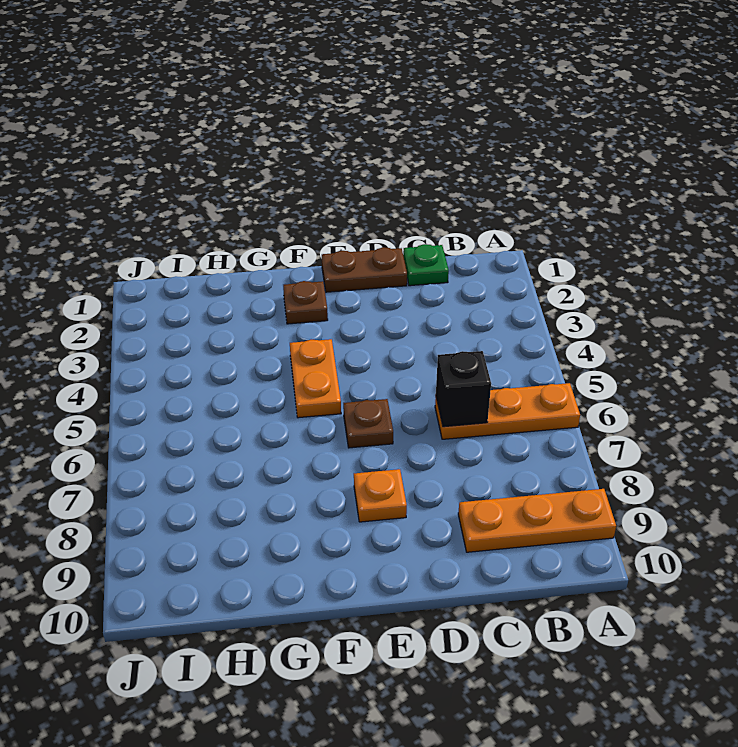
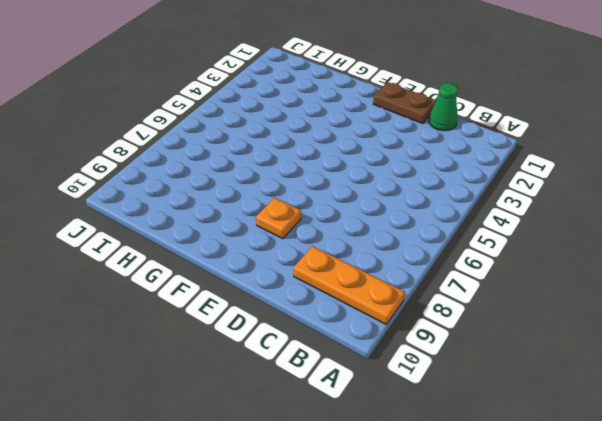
green 1x1 cone [429,83,458,131] -> green 1x1 plate [403,244,449,286]
none -> orange 1x3 plate [435,383,580,439]
none -> brown 1x1 plate [343,399,393,448]

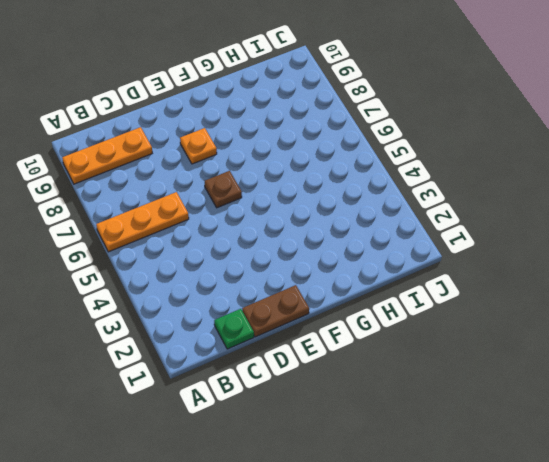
none -> brown 1x1 plate [283,281,328,324]
none -> orange 1x2 plate [290,339,341,418]

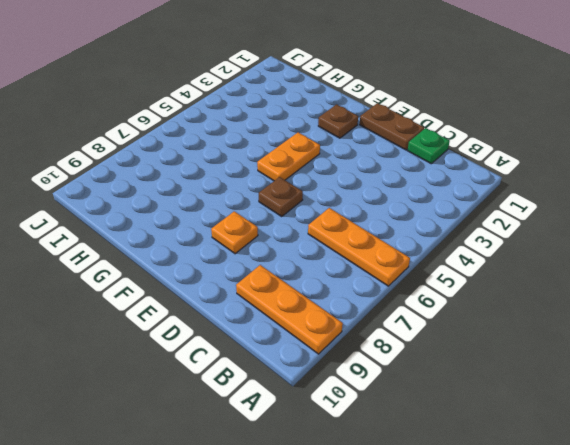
none -> black 1x1 brick [436,351,491,427]

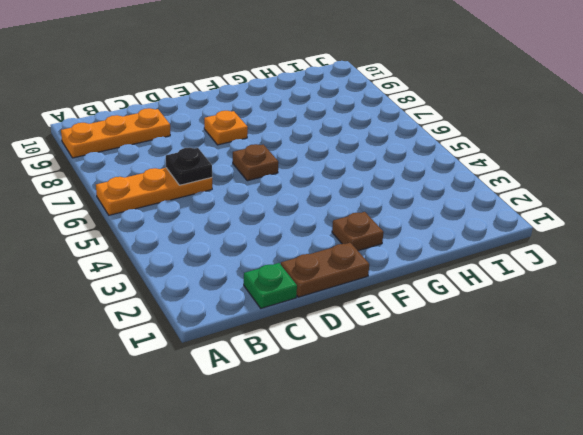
black 1x1 plate [166,148,212,185] -> black 1x1 brick [436,351,491,427]
none -> orange 1x2 plate [290,339,341,418]

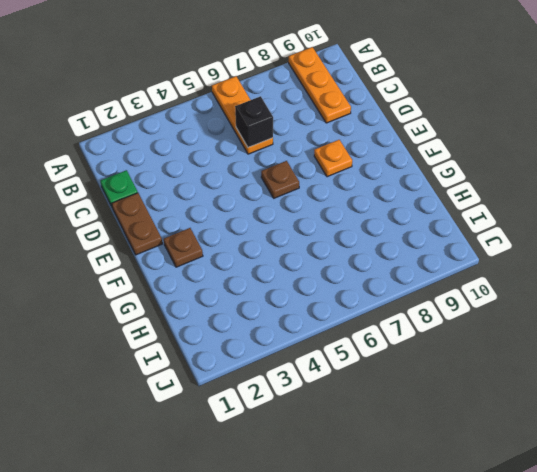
none -> orange 1x2 plate [290,339,341,418]

